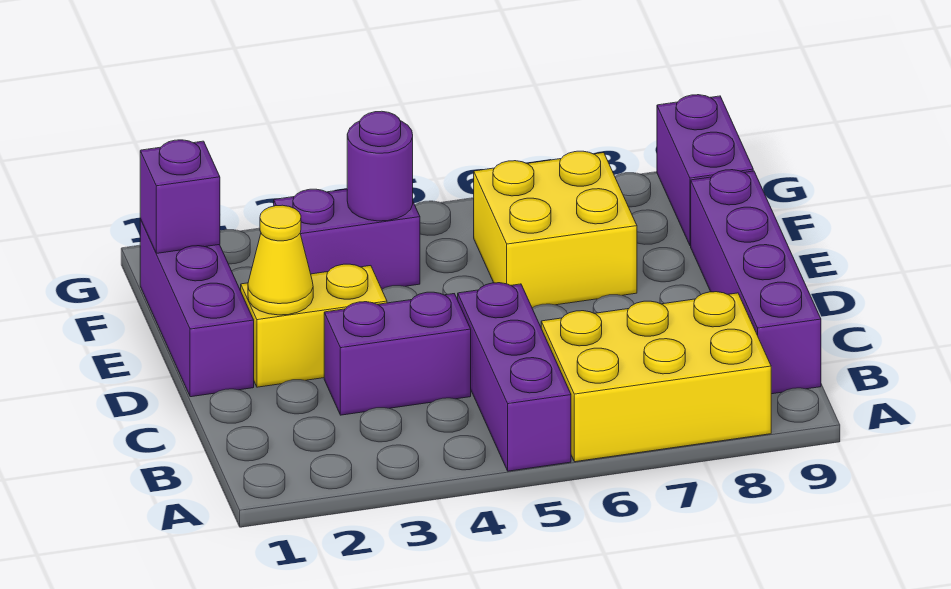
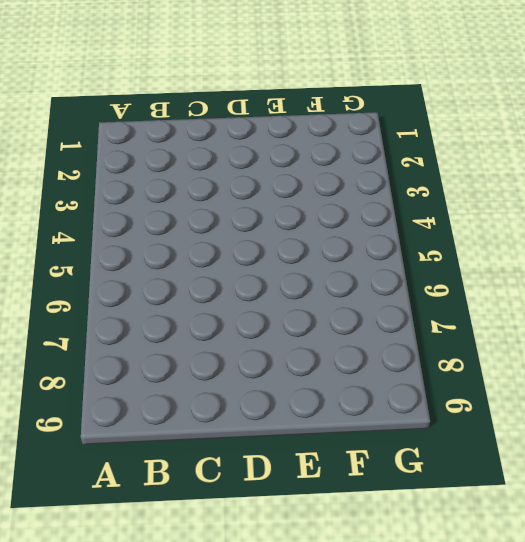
none -> purple 1x3 brick [458,283,571,471]
none -> yellow 2x3 brick [541,292,771,462]
none -> purple 1x4 brick [691,170,821,394]

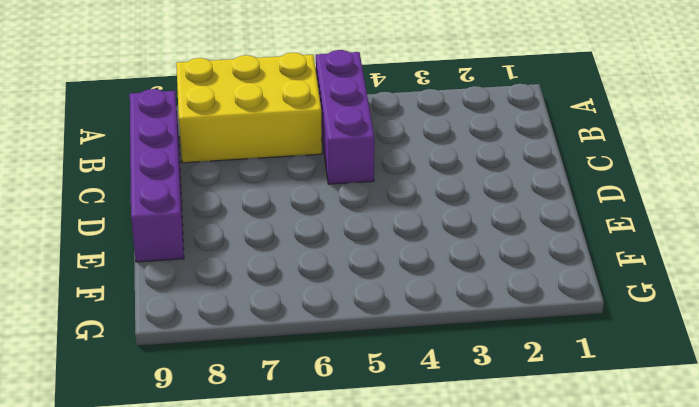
none -> purple 1x2 brick [324,292,471,415]
none -> purple 1x3 brick [140,219,254,397]
none -> yellow 1x2 brick [241,264,387,387]

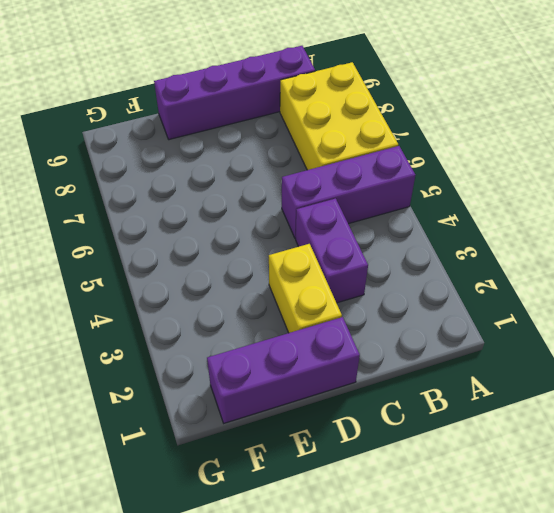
none -> yellow 2x2 brick [474,151,637,308]
none -> purple 1x2 brick [274,189,420,289]
none -> purple 1x2 brick [657,95,753,246]

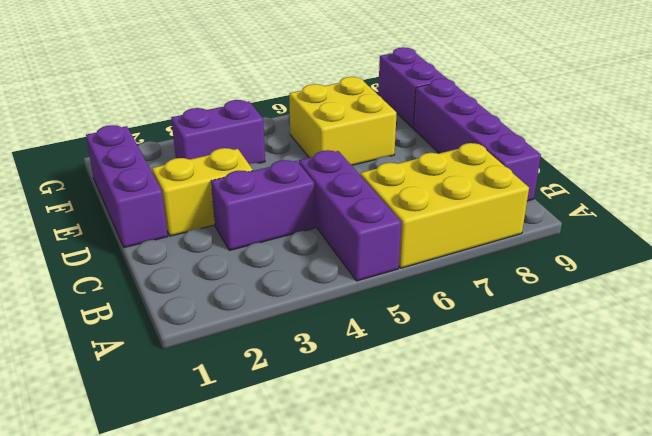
none -> yellow 1x1 cone [248,205,313,315]
none -> purple 1x1 brick [140,140,220,253]
none -> purple 1x1 round brick [347,111,413,221]

